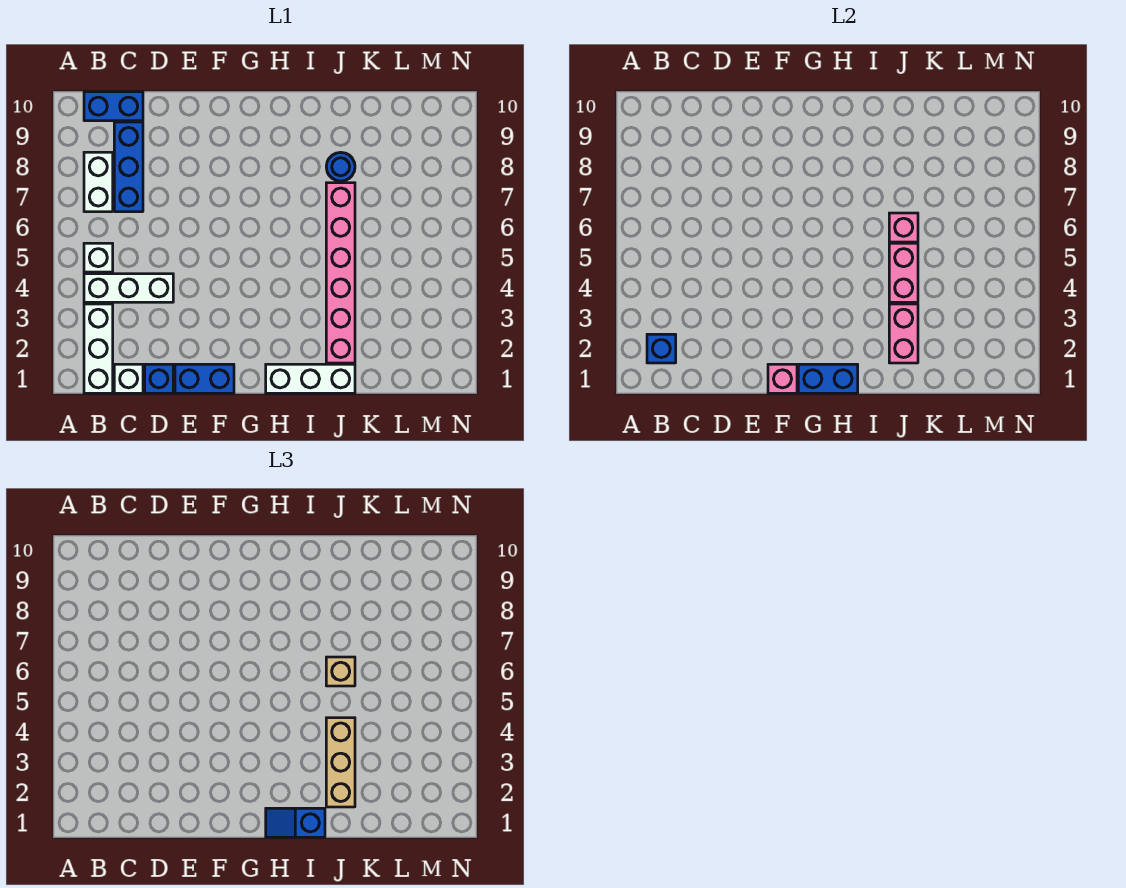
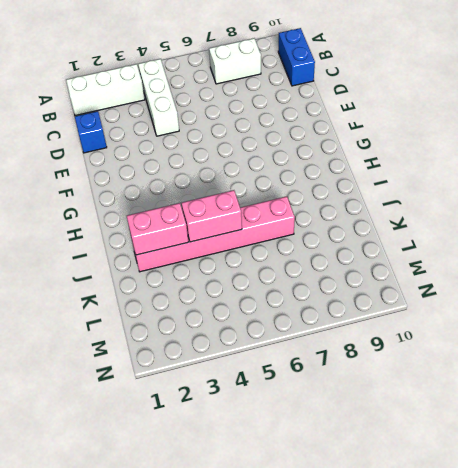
none -> white 1x1 brick [84,243,113,272]
none -> white 1x1 brick [114,364,143,393]
none -> blue 1x3 brick [114,122,143,212]

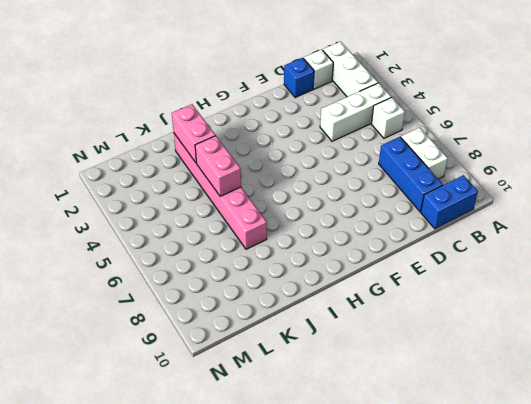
none -> blue 1x2 brick [175,364,234,393]
none -> white 1x3 brick [266,364,355,393]
none -> blue 1x1 round brick [326,152,355,181]

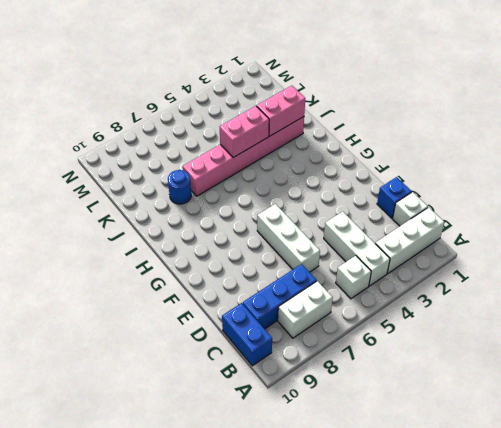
white 1x3 brick [257,204,320,272] -> white 1x3 brick moved to [266,364,355,393]
none -> blue 1x2 brick [175,364,234,393]
none -> blue 1x1 brick [647,334,676,363]
none -> pink 1x1 brick [768,364,797,393]

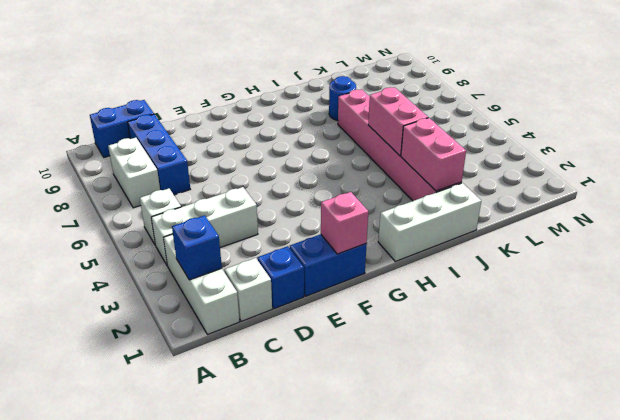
none -> blue 1x2 brick [798,364,858,393]
none -> pink 1x1 brick [889,213,918,242]
none -> blue 1x2 slope [266,808,325,837]

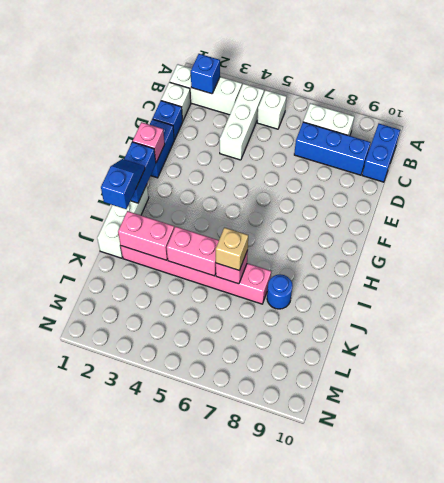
none -> tan 1x3 brick [326,718,355,807]

